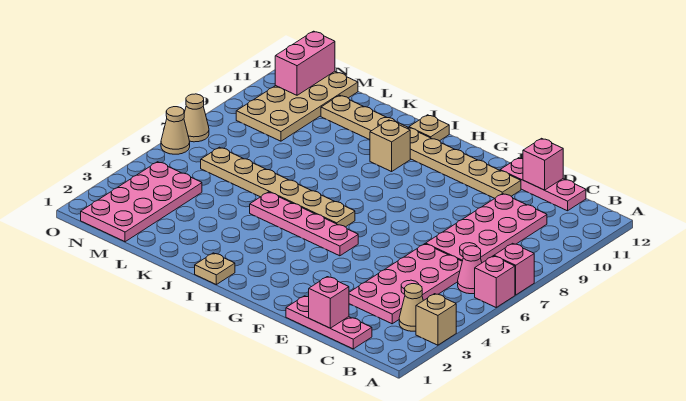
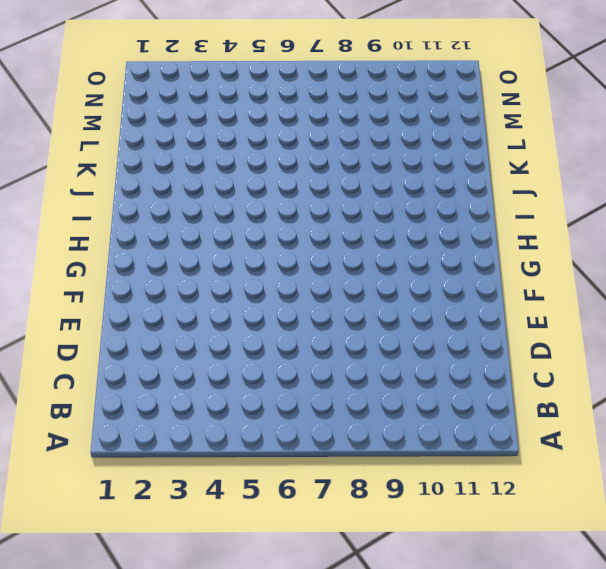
none -> tan 1x1 brick [416,294,456,345]
none -> pink 1x1 brick [475,256,515,307]
none -> pink 1x1 brick [494,243,534,295]

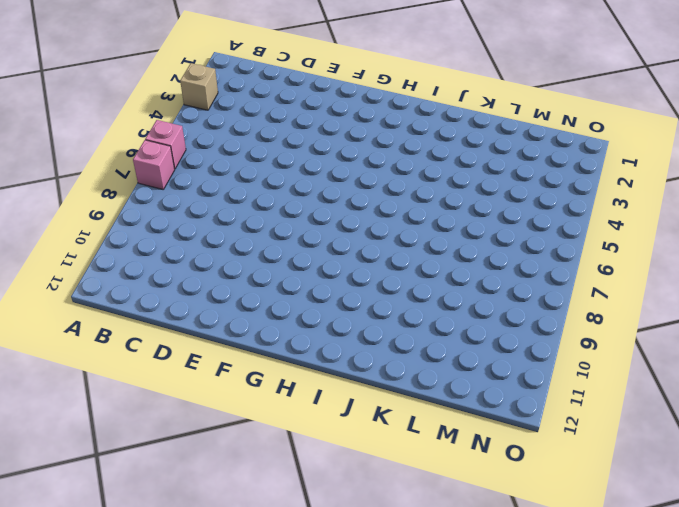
none -> tan 1x1 cone [399,284,423,331]
none -> pink 1x1 cone [458,246,482,294]
none -> pink 1x3 plate [286,296,372,349]

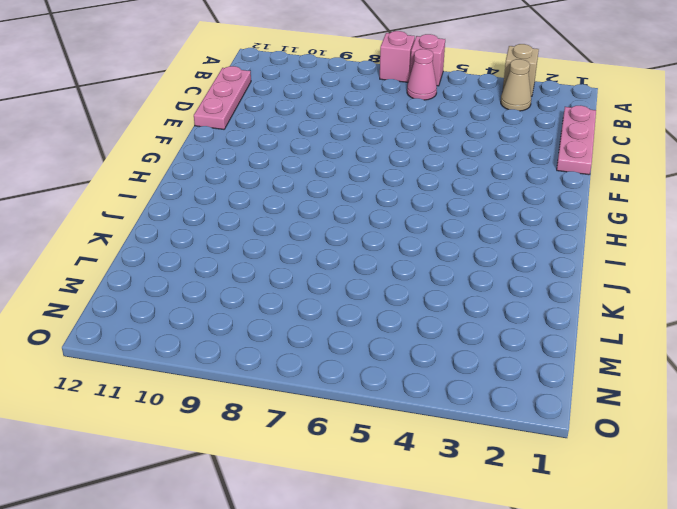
none -> pink 2x4 plate [349,244,462,324]
none -> pink 2x4 plate [426,194,547,263]
none -> tan 1x8 plate [321,95,521,198]

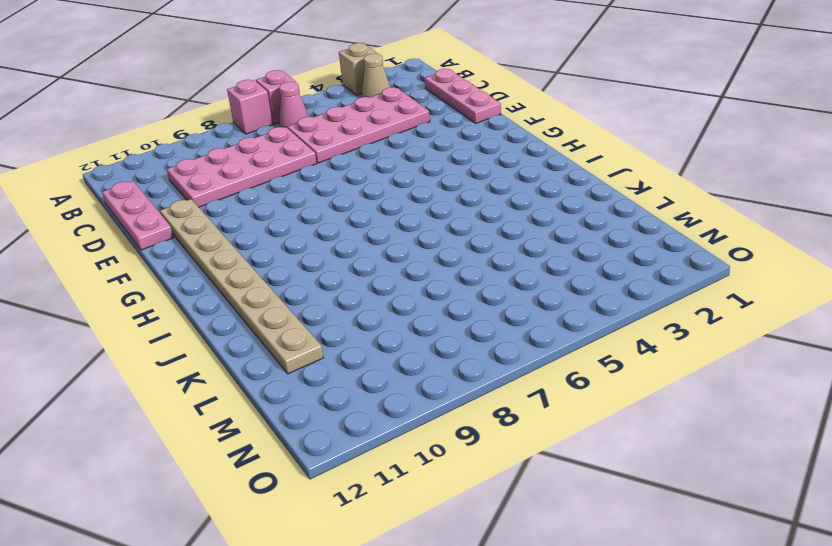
none -> pink 1x4 plate [250,192,358,256]
none -> tan 1x6 plate [201,147,355,227]
none -> tan 1x1 plate [195,253,235,284]

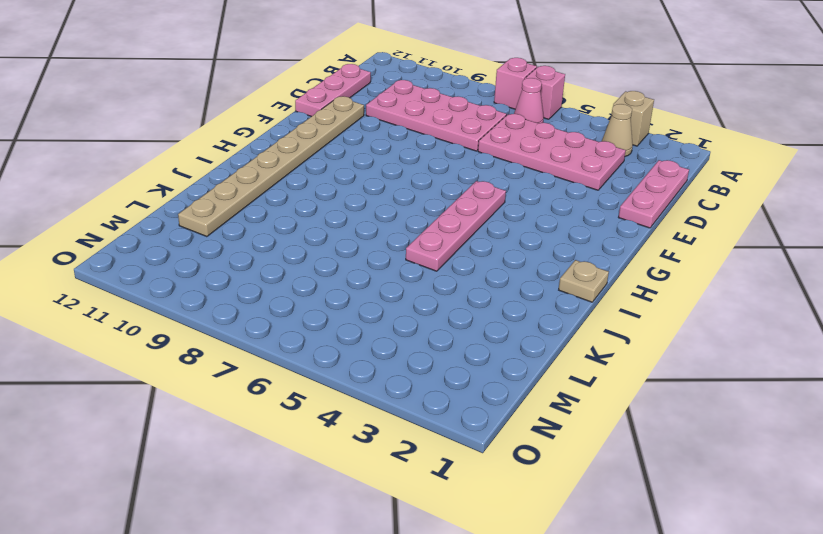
none -> tan 1x6 plate [201,147,355,227]
none -> tan 1x1 brick [370,120,410,172]
none -> tan 1x1 plate [409,115,449,141]

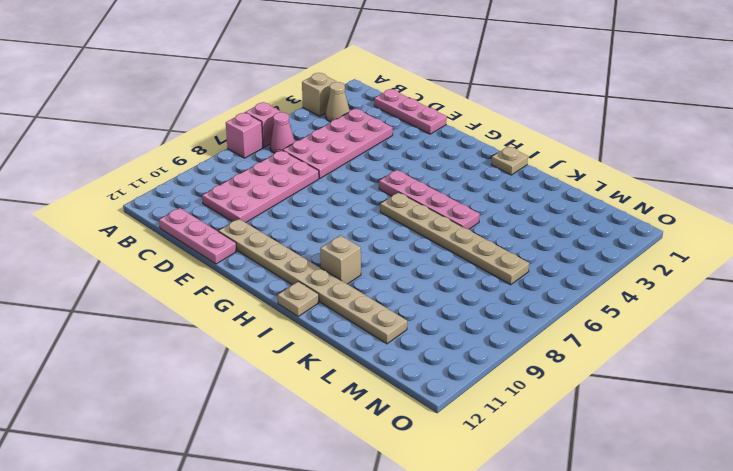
none -> pink 2x4 plate [81,162,202,242]
none -> tan 2x4 plate [236,71,358,141]
none -> tan 1x1 cone [161,107,190,154]

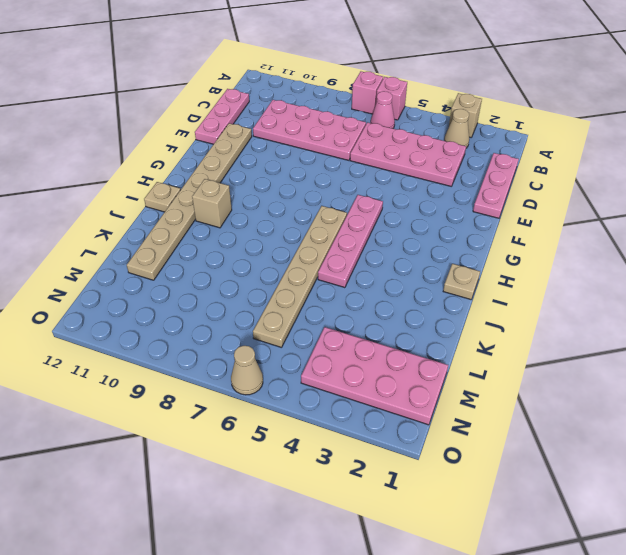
none -> tan 2x4 plate [236,71,358,141]
none -> tan 1x1 cone [184,94,209,142]
none -> pink 1x1 brick [309,277,349,328]

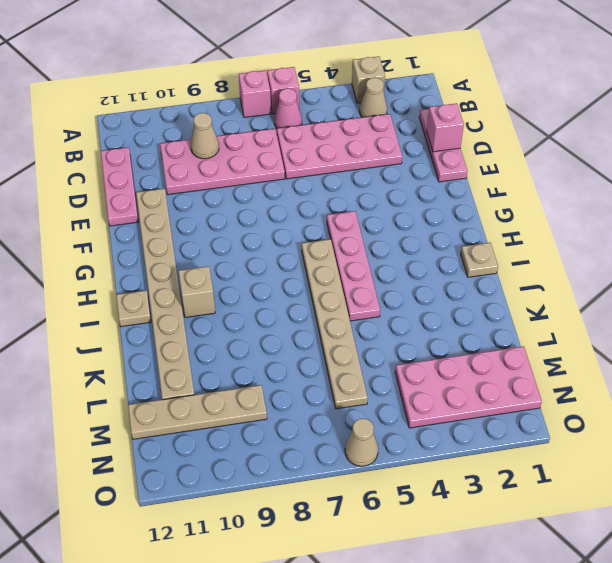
tan 1x1 cone [191,113,219,159] -> tan 1x1 cone moved to [184,94,209,142]
tan 1x4 plate [128,385,267,439] -> tan 2x4 plate [236,71,358,141]
none -> pink 1x1 brick [523,138,563,190]
none -> pink 1x2 brick [275,31,335,95]

